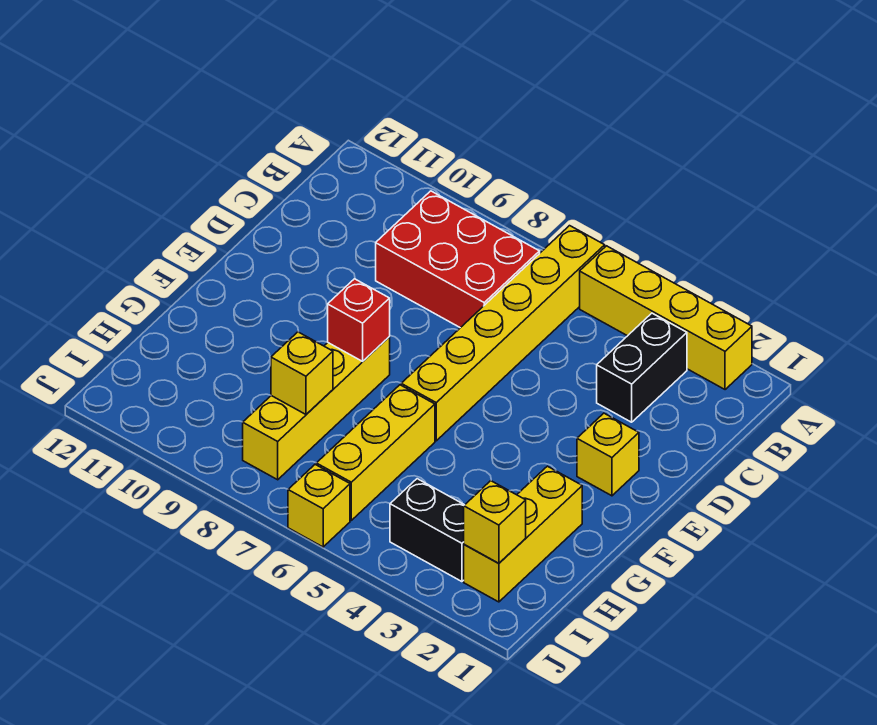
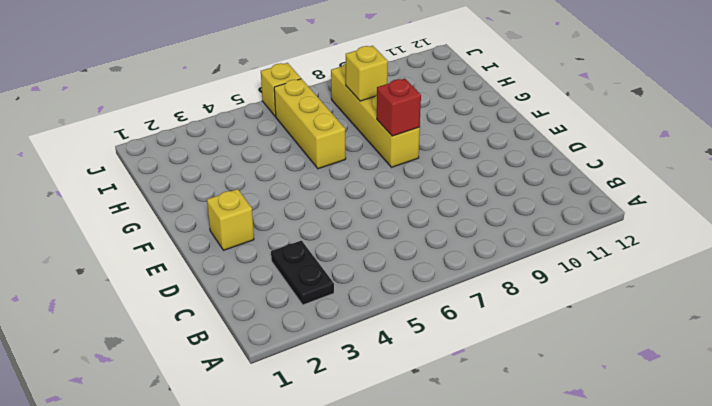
black 1x2 plate [271,241,334,305] -> black 1x2 brick [597,313,687,422]
none -> yellow 1x4 brick [580,246,752,390]
none -> yellow 1x6 brick [401,226,605,441]
none -> red 2x3 brick [376,191,540,328]

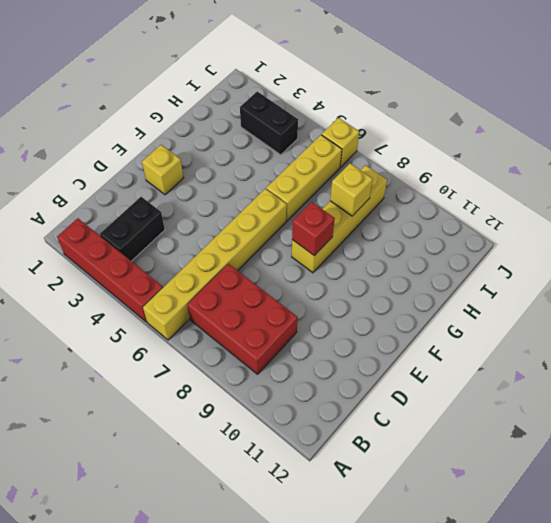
red 1x4 brick [57,218,163,322] -> yellow 1x4 brick [580,246,752,390]
none -> yellow 1x3 brick [464,466,582,602]
none -> yellow 1x1 brick [464,481,526,563]

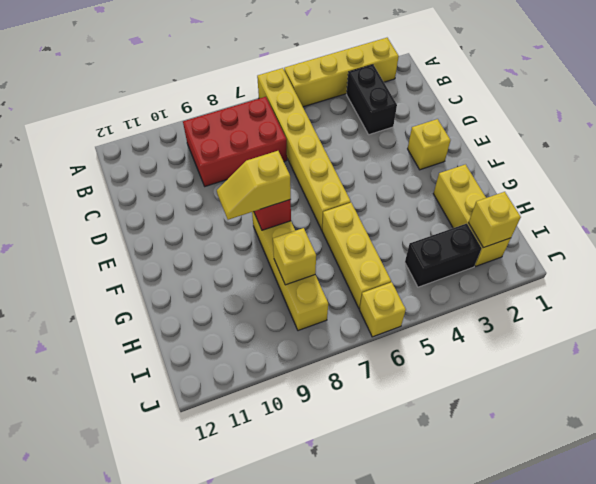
yellow 1x2 slope [217,151,291,220] -> none

